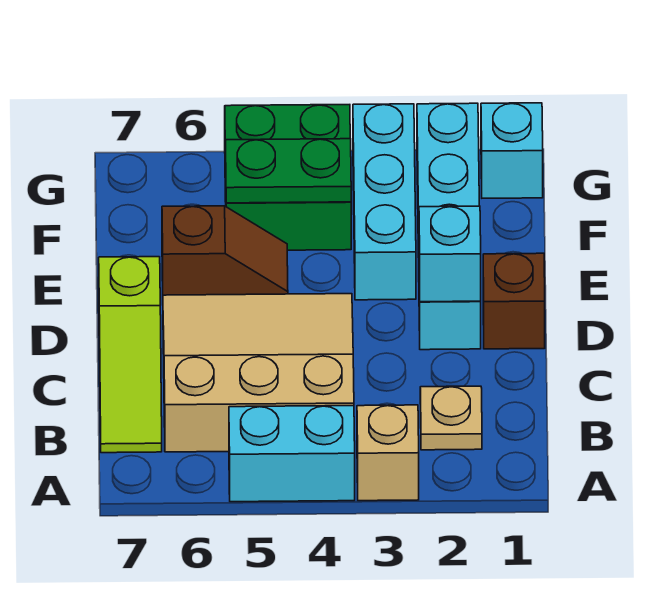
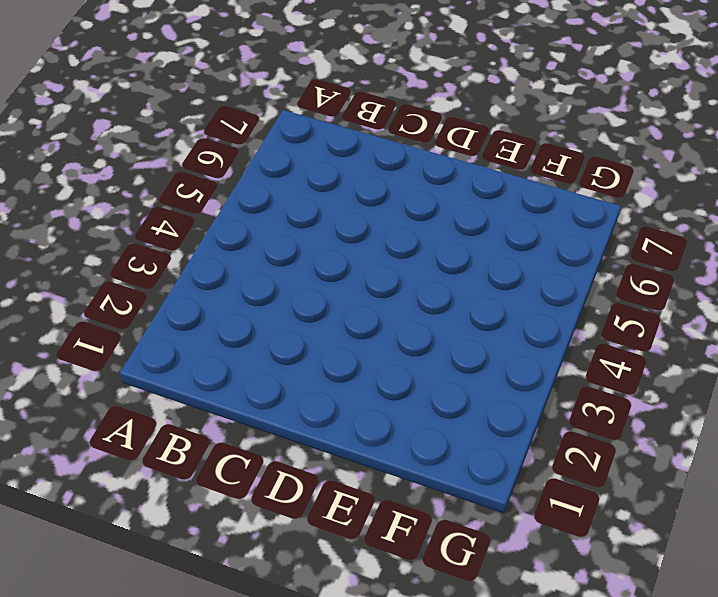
none -> tan 1x1 brick [357,405,419,501]
none -> cyan 1x2 brick [229,406,355,502]
none -> tan 1x1 plate [420,386,482,450]

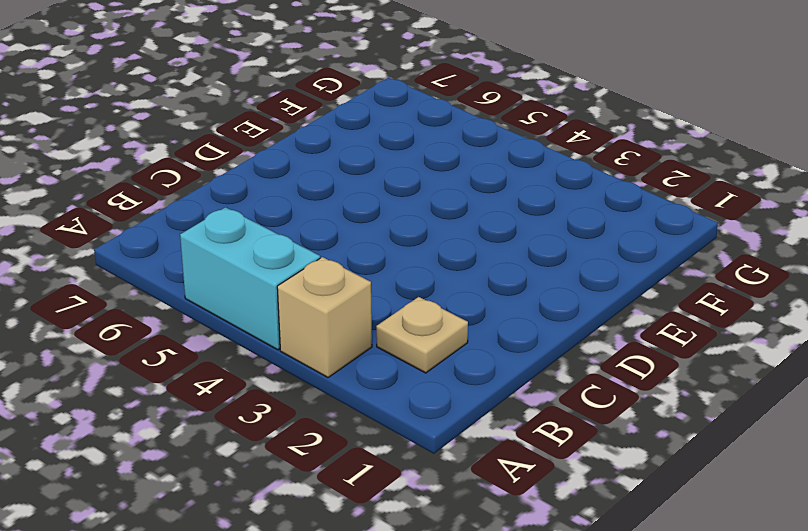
none -> tan 3x3 slope [163,294,354,452]
none -> lime 1x3 slope [99,257,162,453]
none -> brown 1x1 brick [483,253,545,349]

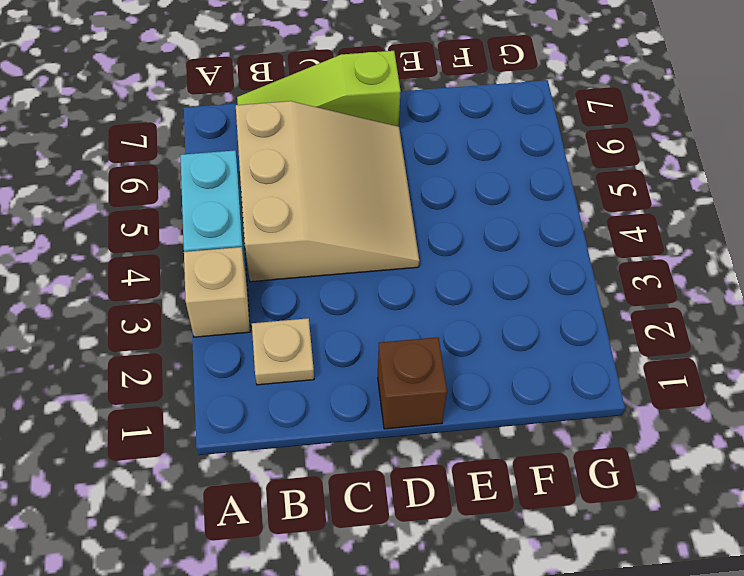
none -> cyan 1x4 brick [417,103,481,350]
none -> cyan 1x3 brick [353,104,416,300]
none -> brown 1x2 slope [162,206,288,295]

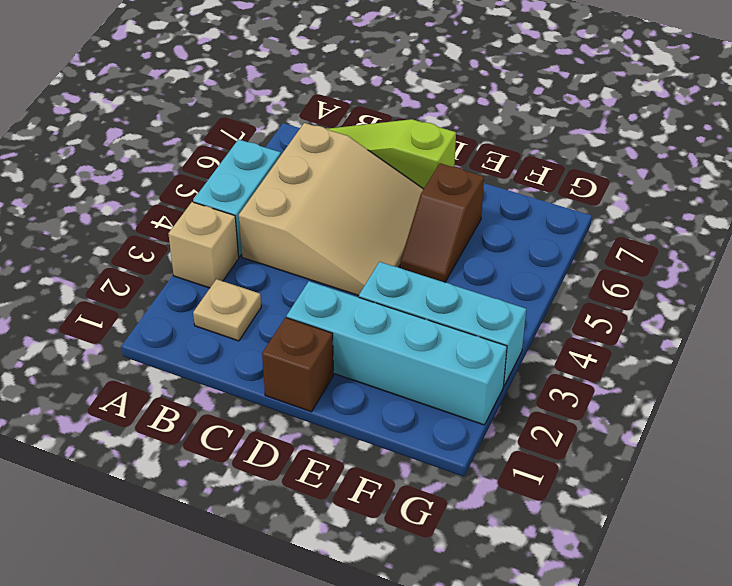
none -> green 2x2 brick [225,105,351,250]
none -> cyan 1x1 brick [481,103,543,198]
none -> cyan 1x1 brick [419,206,481,302]

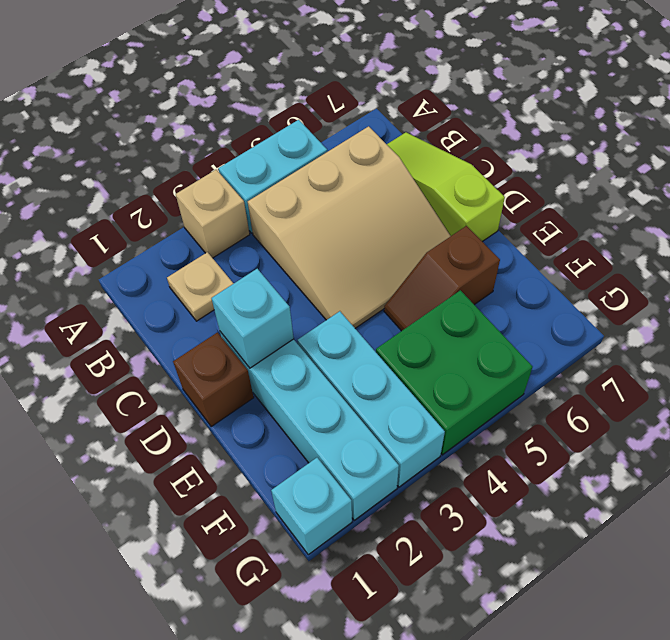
none -> green 1x2 plate [226,139,351,203]

